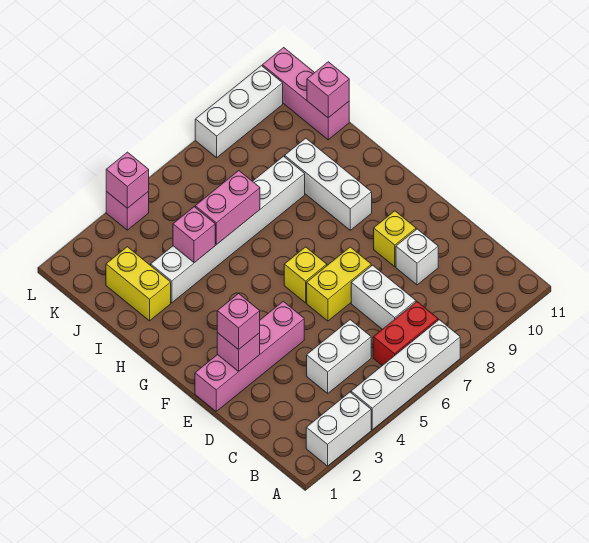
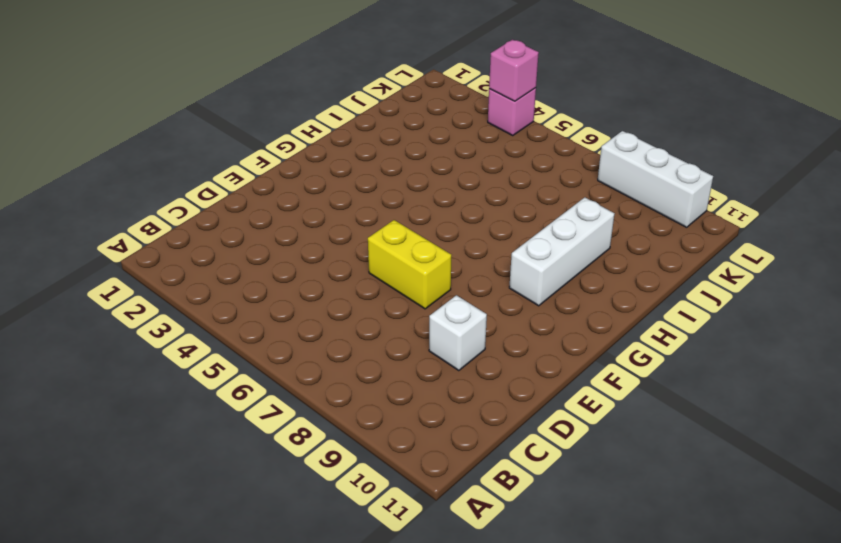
none -> white 1x2 brick [306,392,371,466]
none -> white 1x4 brick [351,320,460,430]
none -> red 1x2 brick [373,302,438,366]

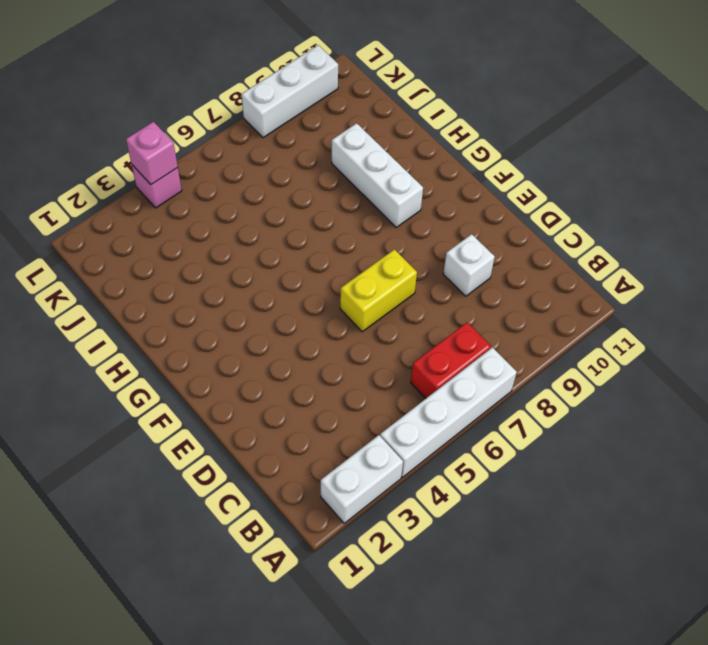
none -> white 1x2 brick [307,320,371,393]
none -> white 1x2 brick [351,265,416,329]
none -> pink 1x4 brick [195,301,304,411]

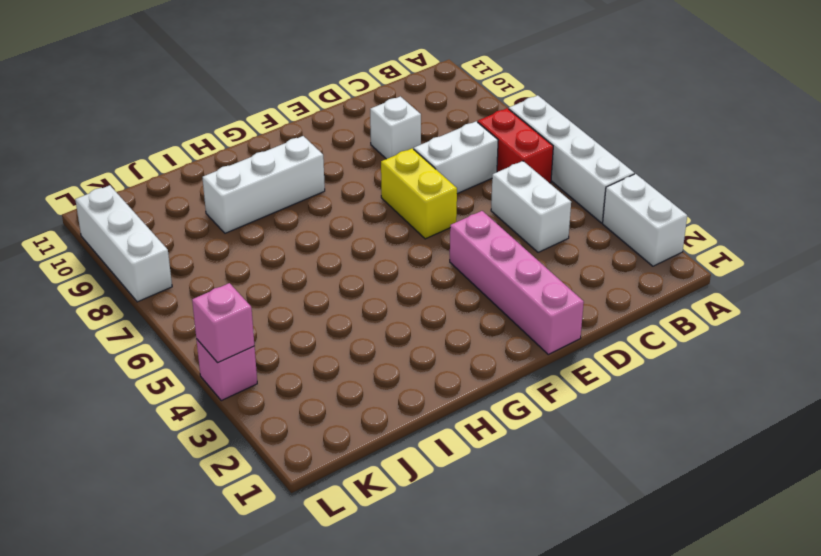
none -> yellow 1x1 brick [374,211,416,267]
none -> yellow 1x1 brick [284,247,327,303]
none -> yellow 1x2 brick [106,247,171,321]

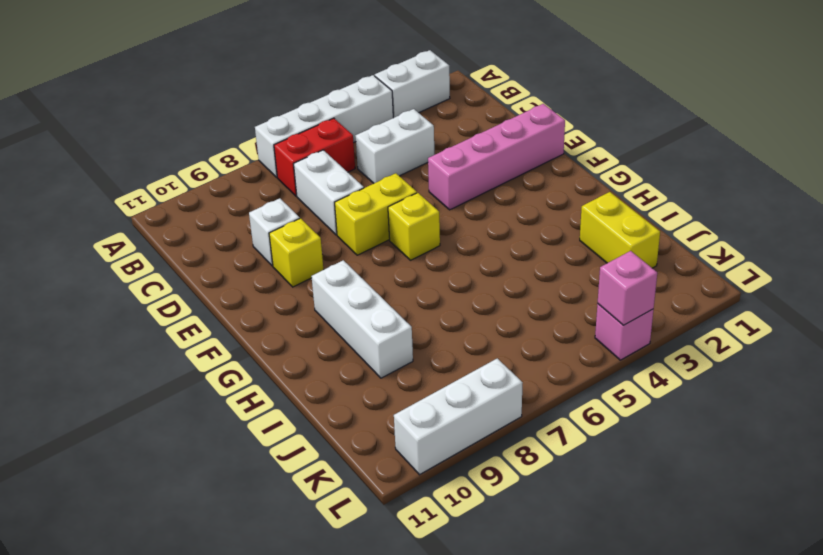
none -> white 1x6 brick [151,156,305,303]
none -> pink 1x3 brick [262,48,349,140]
none -> pink 1x1 brick [217,333,260,371]

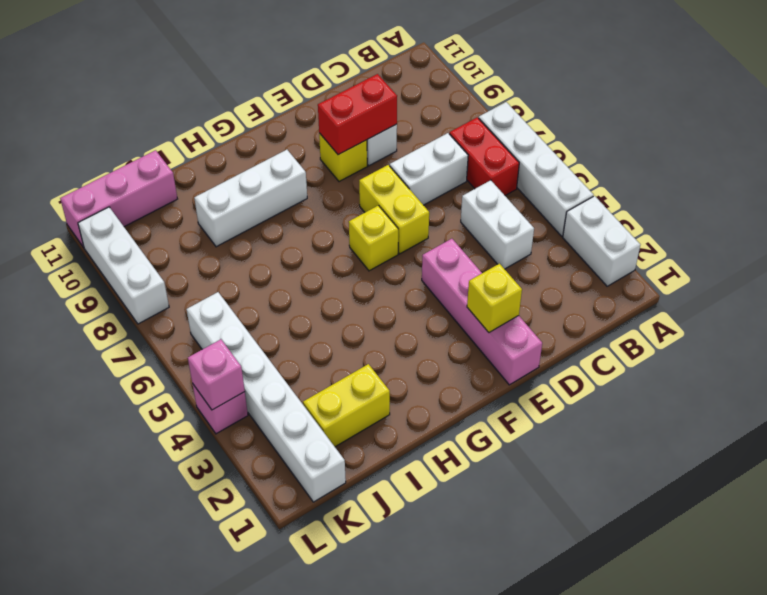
red 1x2 brick [318,74,397,155] -> none
yellow 1x1 brick [467,264,522,332] -> pink 1x1 brick [217,333,260,371]
white 1x6 brick [187,292,346,502] -> white 1x6 brick moved to [151,156,305,303]
none -> pink 1x1 brick [173,207,215,263]
none -> pink 1x2 brick [195,171,260,244]
none -> pink 1x1 brick [307,62,349,118]

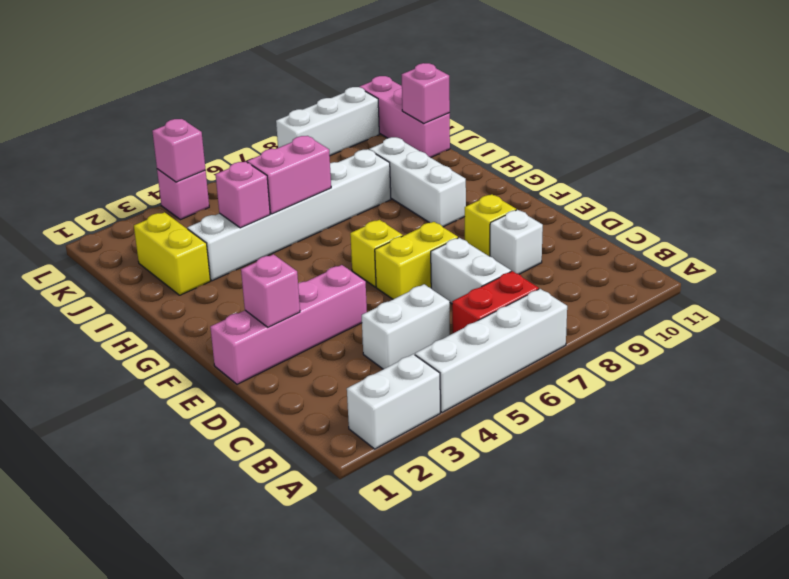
none -> pink 1x1 brick [217,294,260,350]

